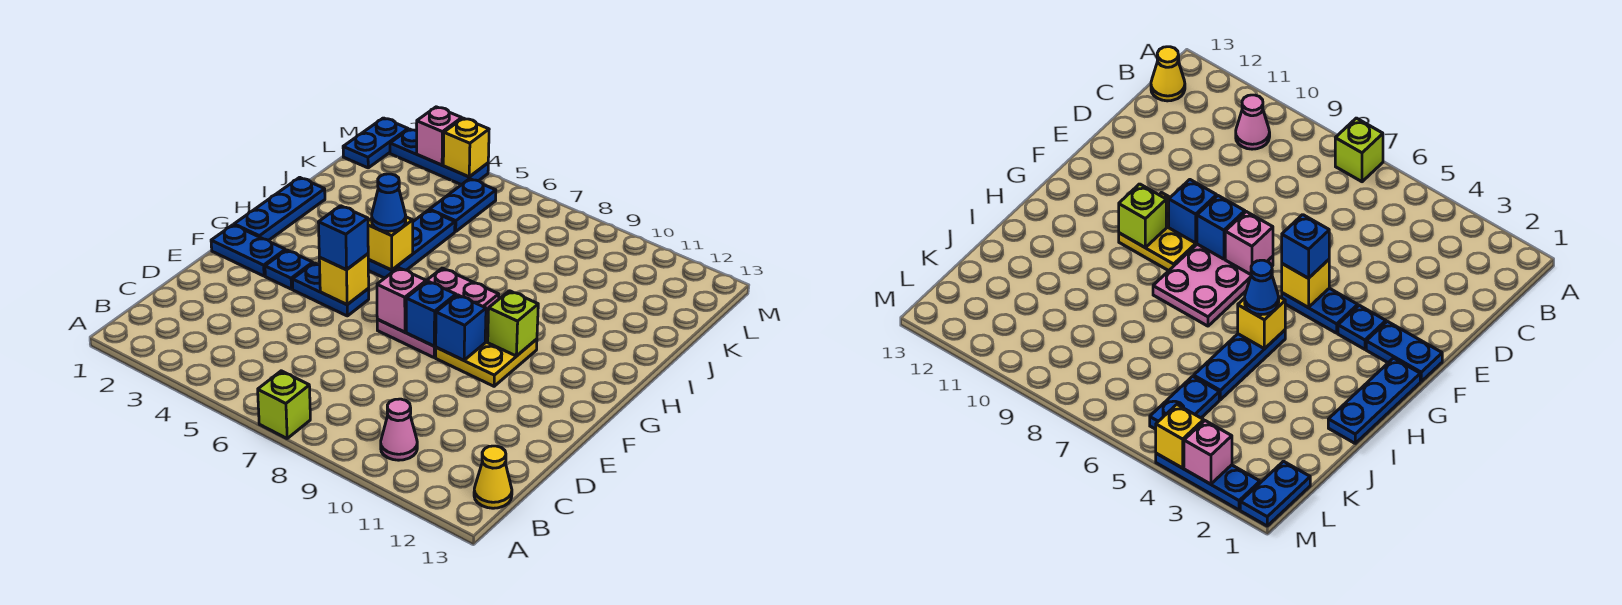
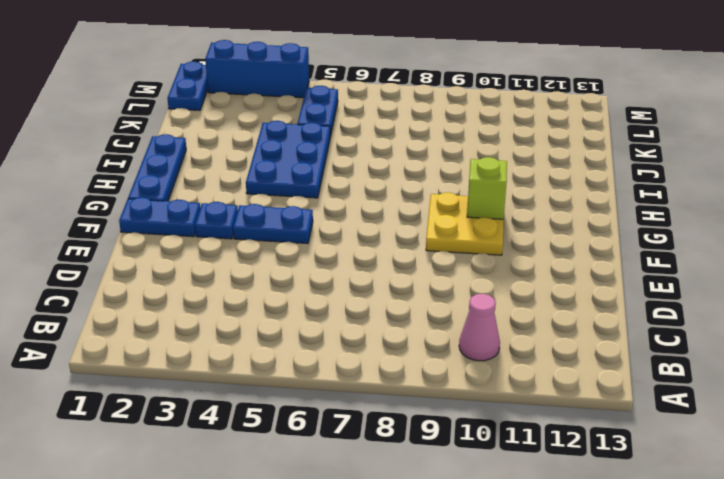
blue 2x3 plate [246,121,330,198] -> blue 1x3 plate [368,210,455,278]
blue 1x3 brick [205,40,309,98] -> blue 1x3 plate [390,129,488,185]
none -> lime 1x1 brick [258,371,310,438]
none -> yellow 1x1 cone [474,446,512,508]
none -> pink 2x3 plate [377,268,499,357]

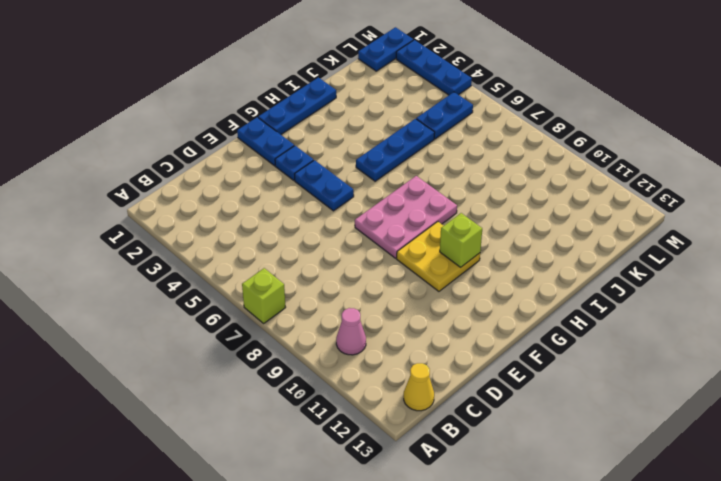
none -> yellow 1x1 brick [319,254,369,305]
none -> pink 1x1 brick [377,268,426,332]
none -> blue 1x1 brick [406,281,456,346]

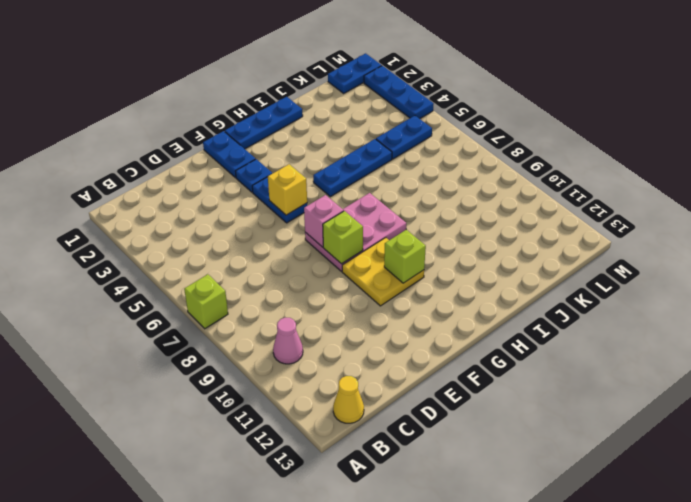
lime 1x1 brick [323,211,363,264] -> blue 1x1 brick [406,281,456,346]
none -> blue 1x1 brick [435,295,486,360]
none -> yellow 1x1 brick [368,217,413,270]
none -> pink 1x1 brick [417,107,462,165]

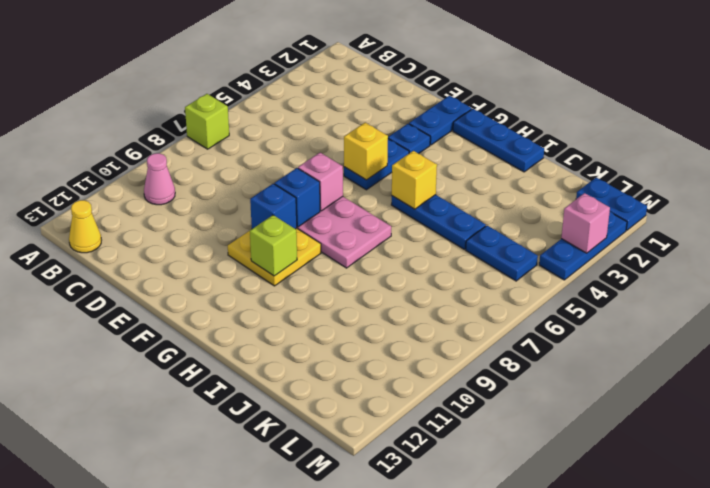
none -> yellow 1x1 brick [443,118,489,177]
none -> blue 1x1 brick [318,206,368,270]
none -> blue 1x1 cone [372,174,406,231]

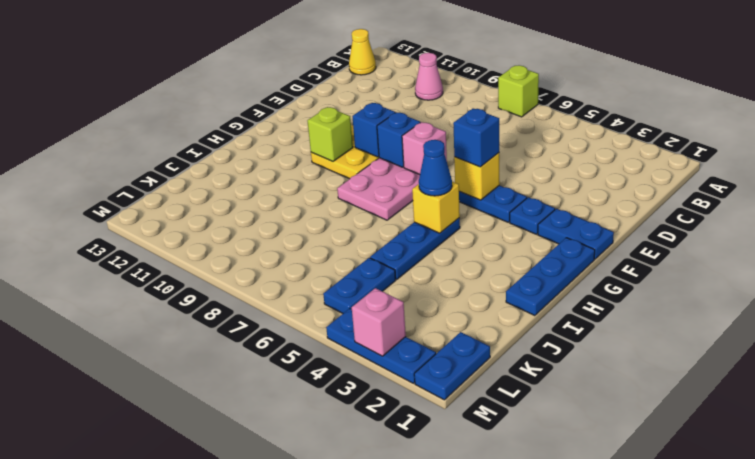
none -> yellow 1x1 brick [443,118,489,177]

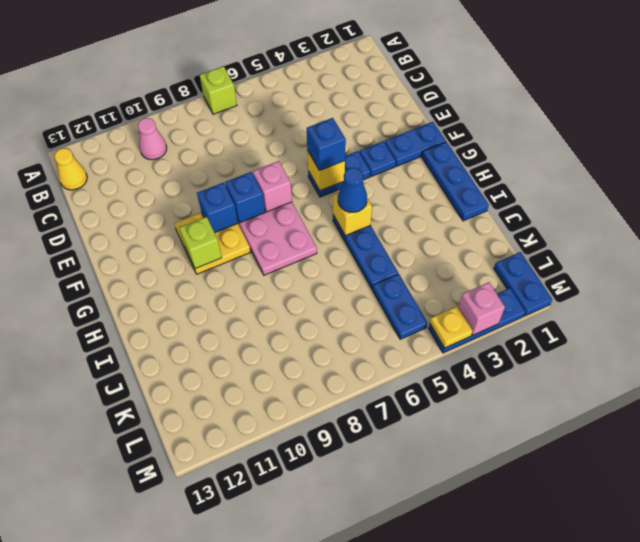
yellow 1x1 plate [430,306,473,348] -> yellow 1x1 brick [443,118,489,177]

